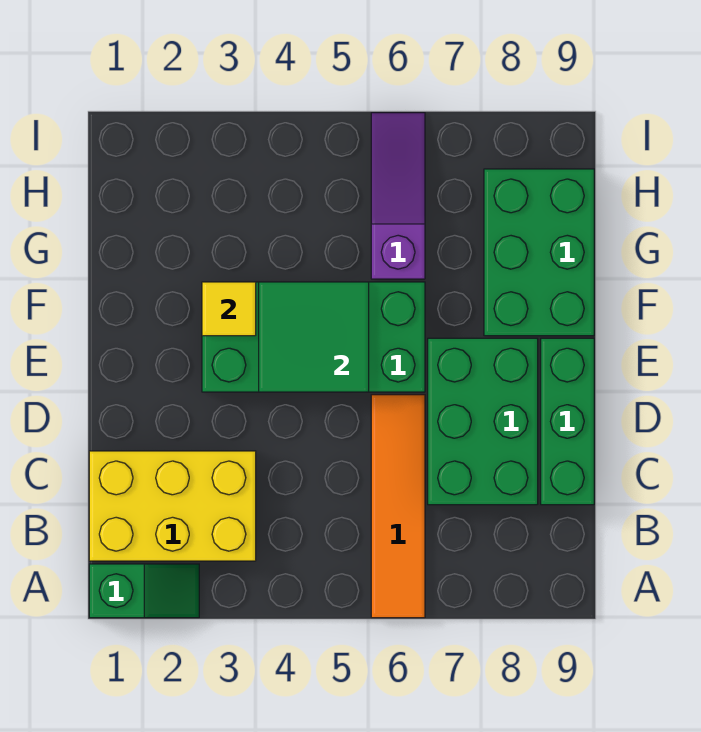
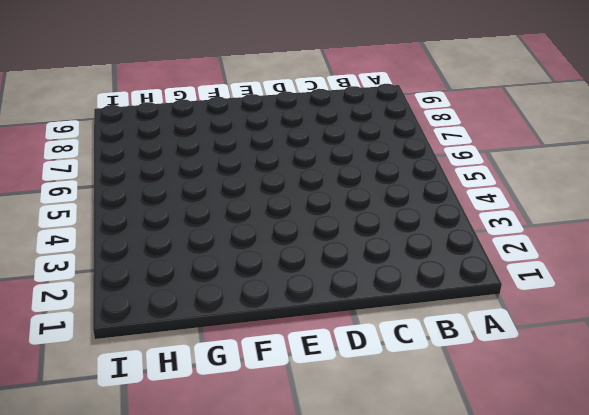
none -> green 1x2 slope [89,564,199,618]
none -> orange 1x4 tile [371,395,425,618]

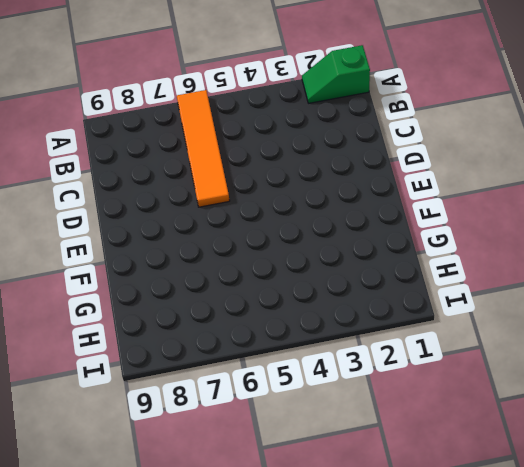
none -> yellow 2x3 brick [89,451,256,561]
none -> green 2x3 brick [428,338,538,505]

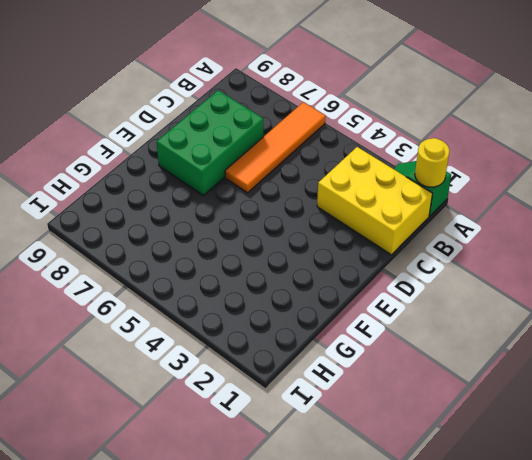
yellow 1x1 round brick [415,138,449,187] -> none
none -> green 1x3 brick [541,338,594,505]
none -> green 2x4 brick [202,282,425,392]

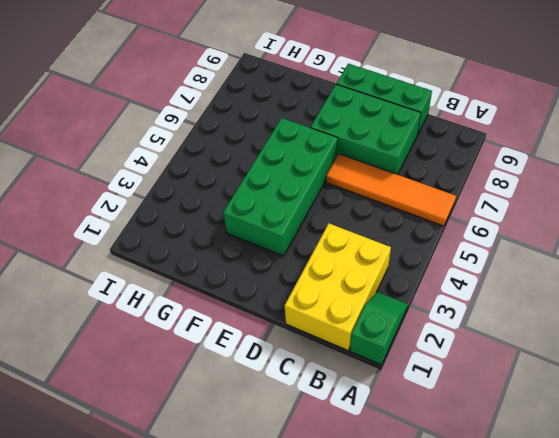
none -> green 2x3 brick [484,169,594,336]
none -> purple 1x3 slope [371,113,425,279]

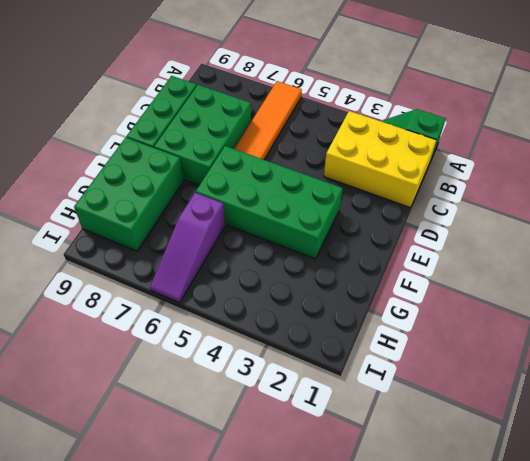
none -> green 2x2 tile [259,282,369,392]
none -> yellow 1x1 tile [202,282,256,336]

